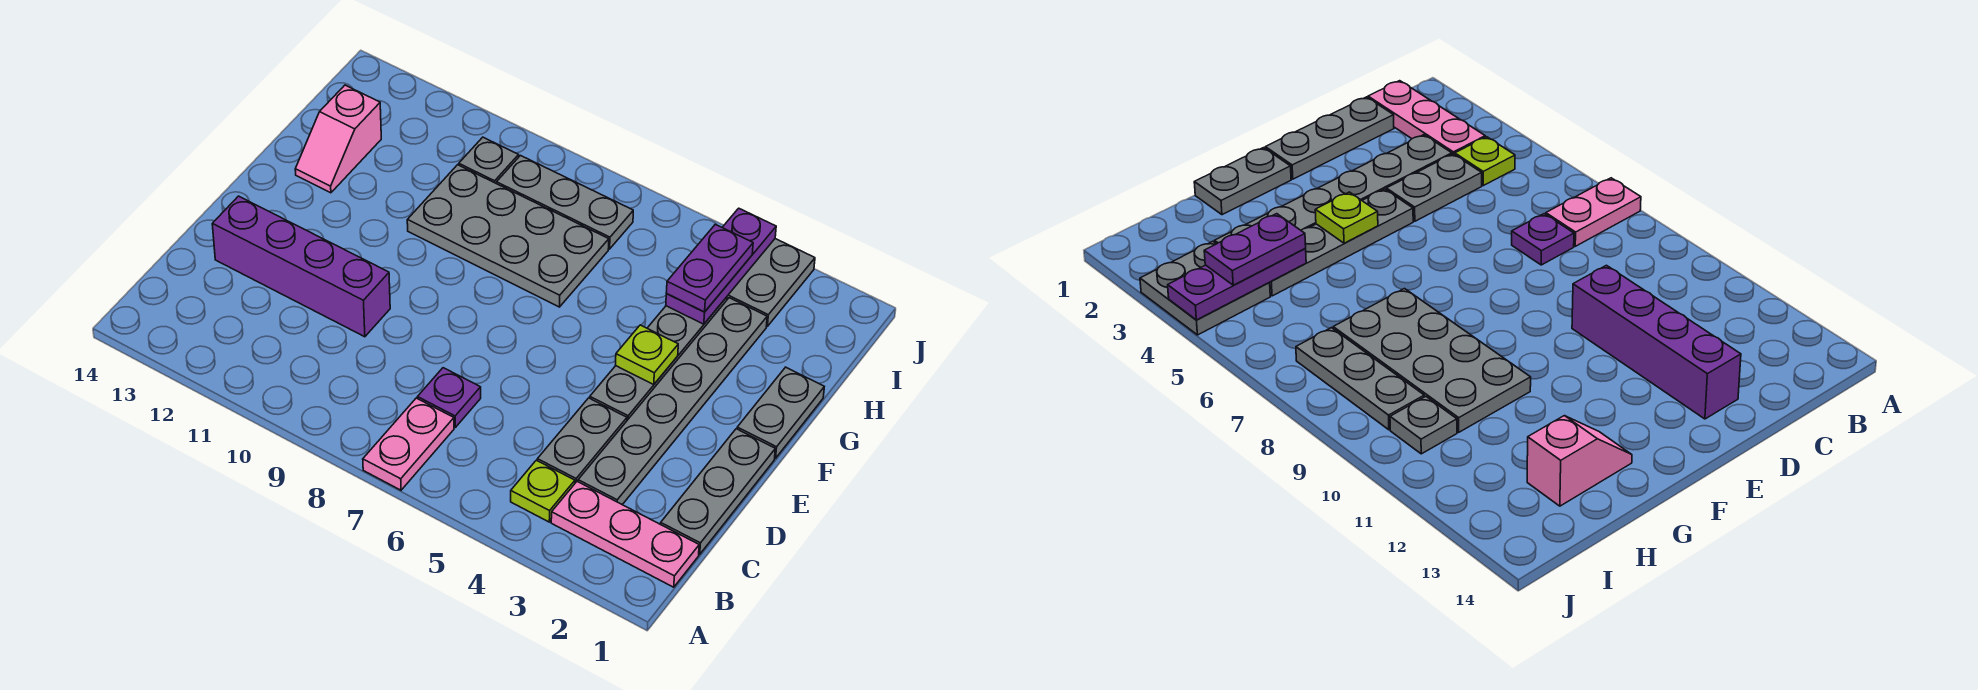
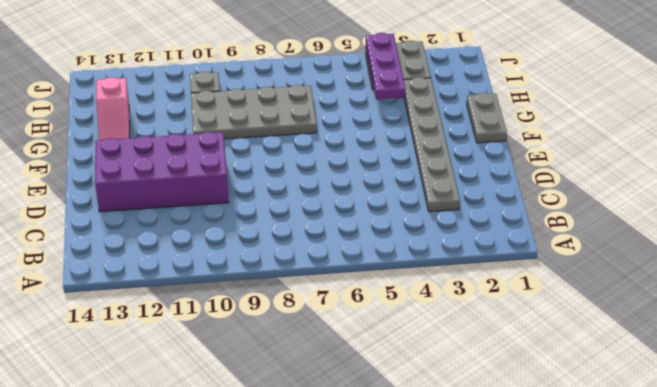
purple 2x4 brick [95,132,229,212] -> purple 1x4 brick [212,196,390,337]
none -> pink 1x2 plate [363,398,454,490]
none -> pink 1x3 plate [551,482,699,587]
none -> lime 1x1 plate [511,460,575,522]

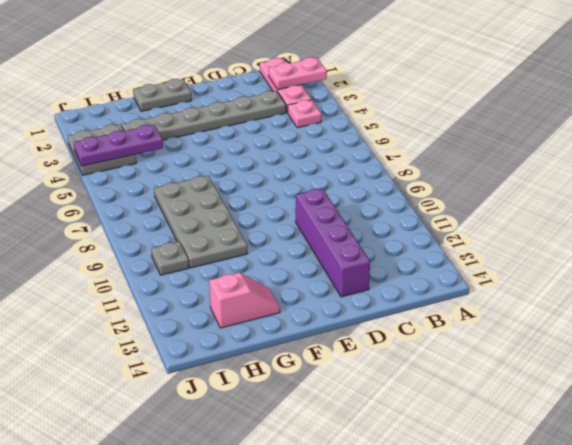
pink 1x2 plate [269,57,327,90] -> pink 1x2 plate moved to [363,398,454,490]
pink 1x1 plate [288,100,322,128] -> lime 1x1 plate [511,460,575,522]
none -> grey 1x3 plate [661,429,775,554]
none -> grey 1x2 plate [537,398,627,483]
none -> purple 1x1 plate [417,368,481,427]

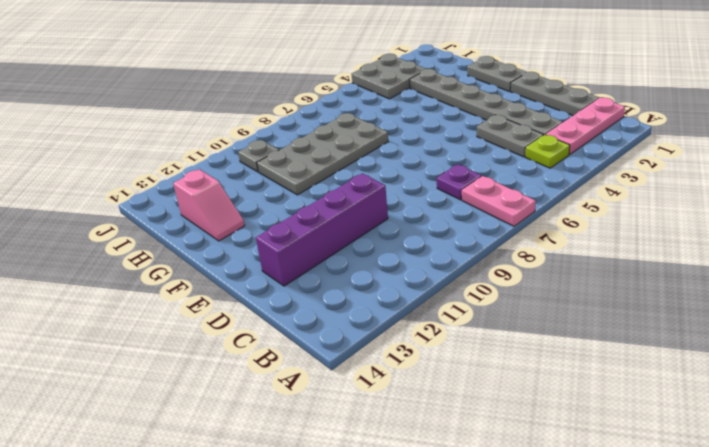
none -> grey 1x4 plate [590,297,727,420]
none -> grey 1x3 plate [497,156,633,249]
none -> lime 1x1 plate [616,325,678,384]

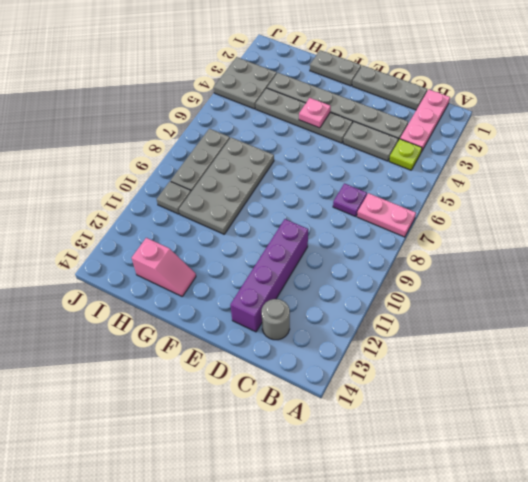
grey 1x1 round brick [262,299,290,340] -> none
pink 1x1 plate [299,98,331,128] -> lime 1x1 plate [616,325,678,384]
none -> purple 1x3 plate [666,208,776,324]
none -> purple 1x2 plate [666,224,753,312]

